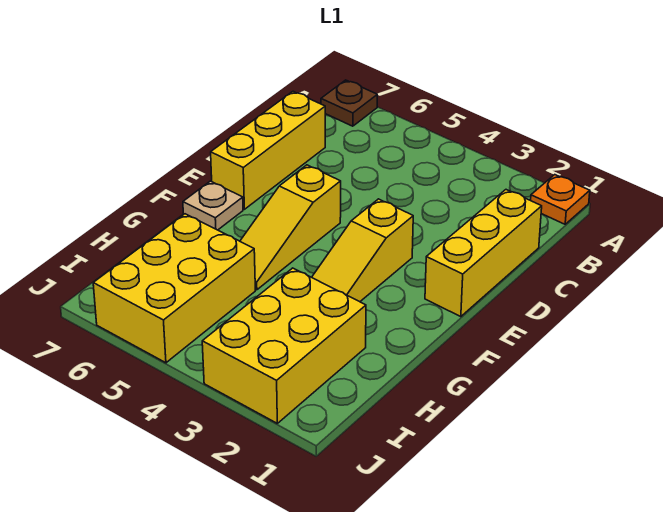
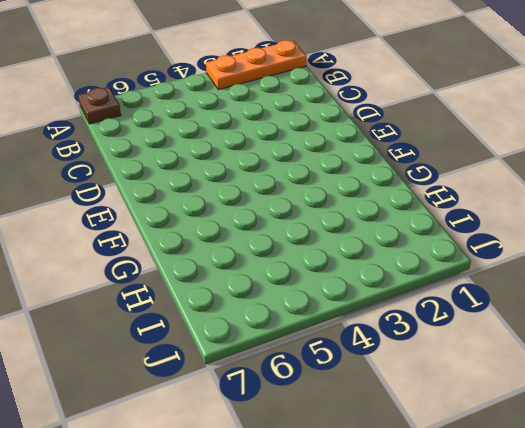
orange 1x3 plate [206,40,307,90] -> orange 1x1 plate [531,175,590,224]
none -> yellow 1x3 brick [425,190,542,317]
none -> yellow 1x3 brick [211,91,325,209]

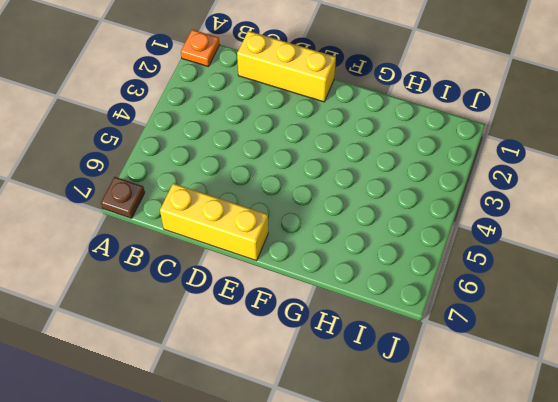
none -> yellow 1x3 slope [312,199,413,302]
none -> yellow 1x3 slope [240,165,341,290]

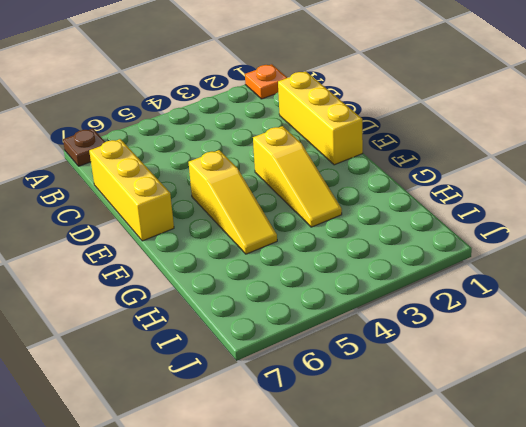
none -> tan 1x1 plate [183,181,243,230]
none -> yellow 2x3 brick [202,268,366,423]

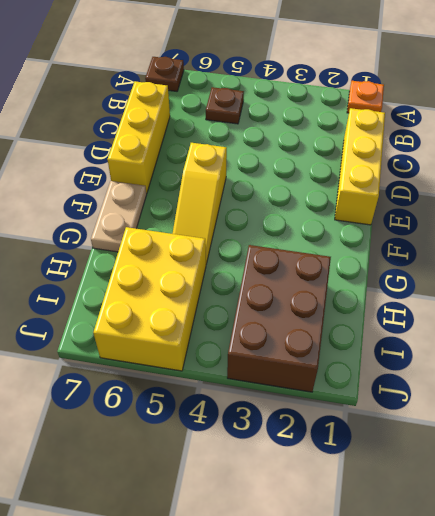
brown 1x1 plate [206,87,244,124] -> none
tan 1x2 plate [91,181,146,252] -> tan 1x1 plate [183,181,243,230]
brown 2x3 brick [227,245,331,392] -> yellow 2x3 brick [202,268,366,423]
none -> yellow 1x3 slope [312,199,413,302]

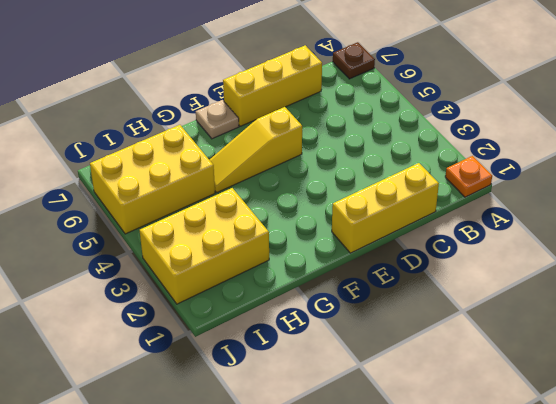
none -> yellow 1x3 slope [312,199,413,302]

